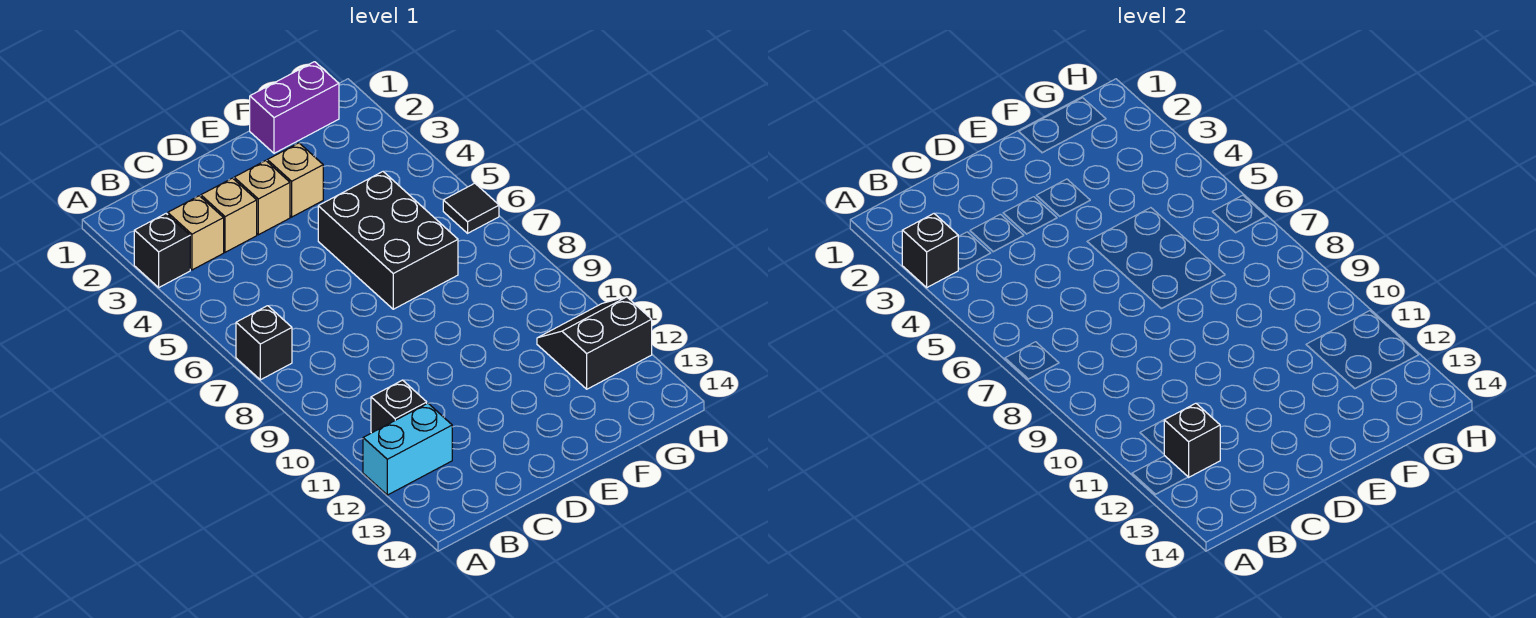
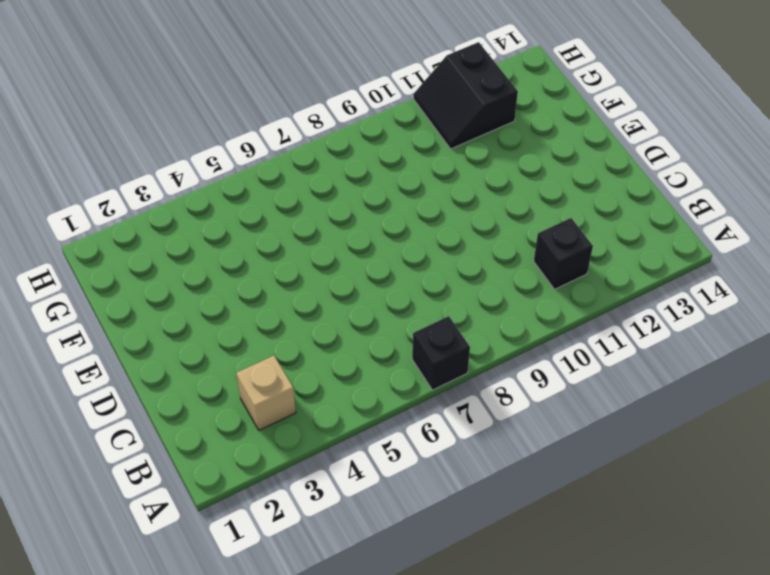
none -> black 1x1 brick [134,214,190,287]
none -> cyan 1x2 brick [363,403,452,495]
none -> tan 1x1 brick [201,178,257,252]

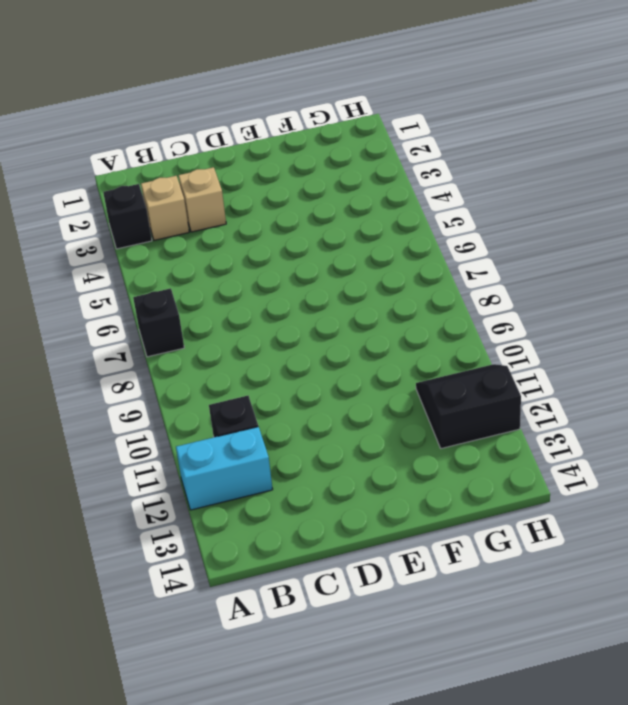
none -> tan 1x1 brick [234,161,290,235]
none -> tan 1x1 brick [267,143,323,217]
none -> black 2x3 brick [318,172,458,309]

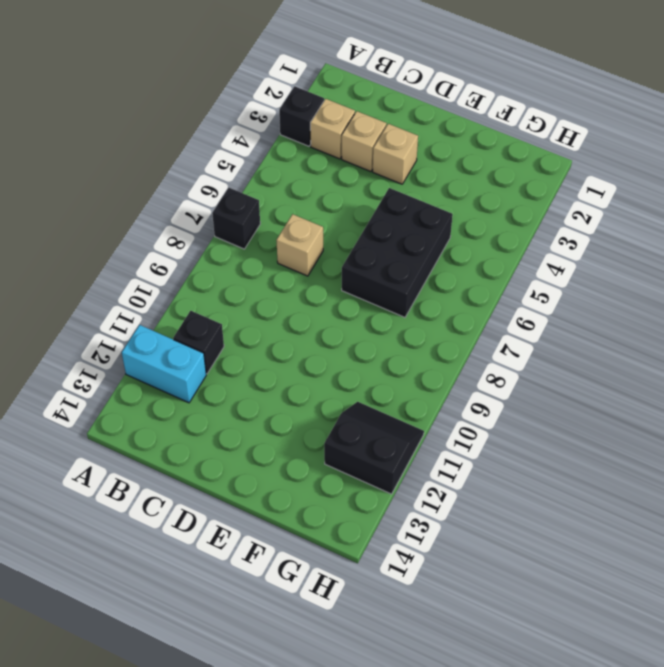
tan 1x1 brick [276,214,323,276] -> tan 1x1 brick moved to [267,143,323,217]
none -> purple 1x2 brick [250,62,339,153]
none -> black 1x1 tile [443,183,499,233]
none -> black 1x1 brick [902,214,958,287]

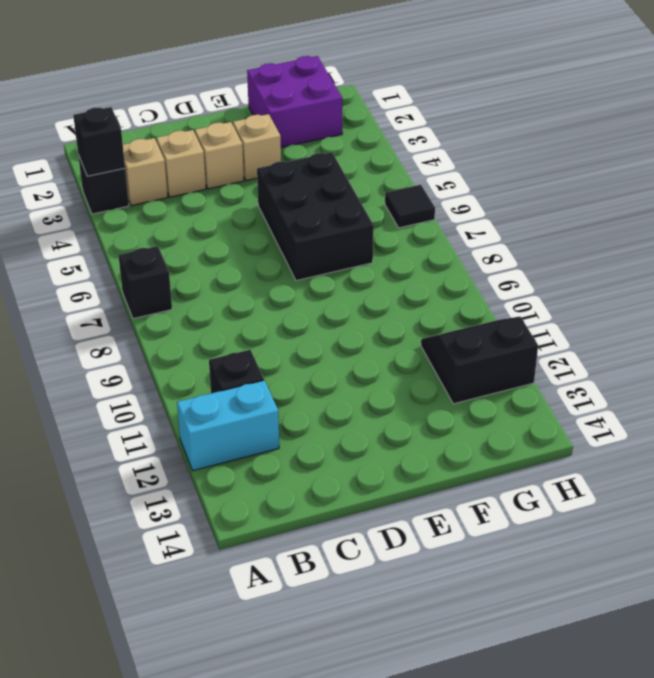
purple 2x2 brick [247,56,342,147] -> purple 1x2 brick [250,62,339,153]
none -> black 1x1 brick [1164,403,1220,477]

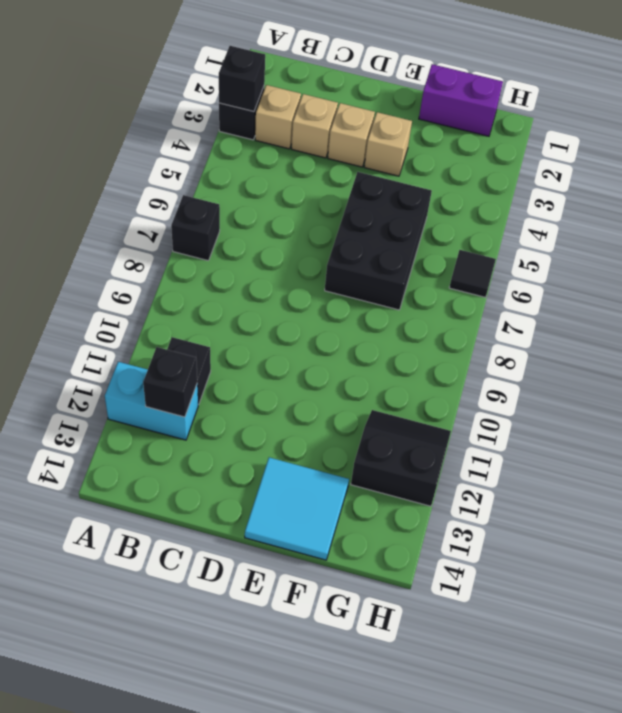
cyan 2x2 tile [245,457,349,560] -> none

